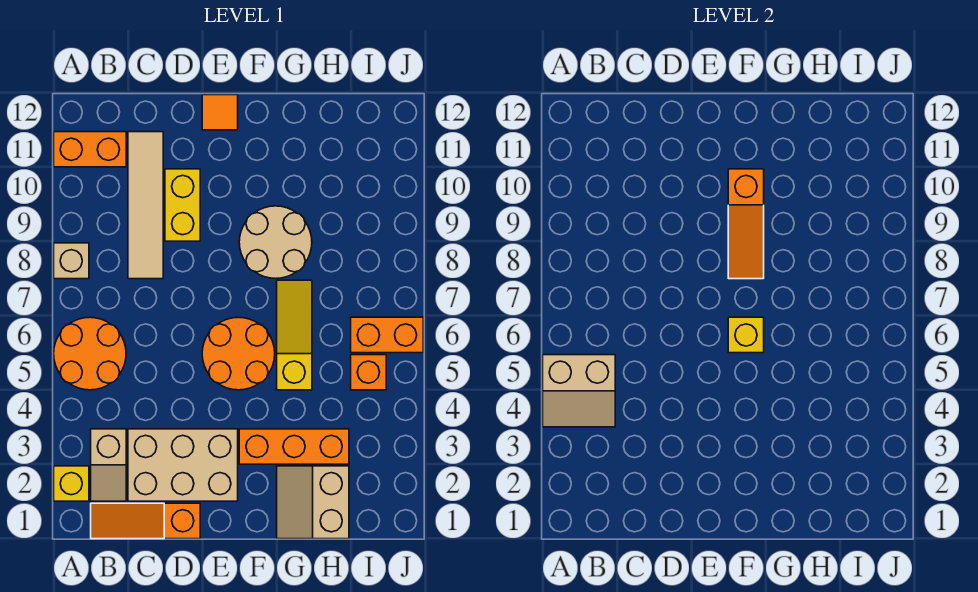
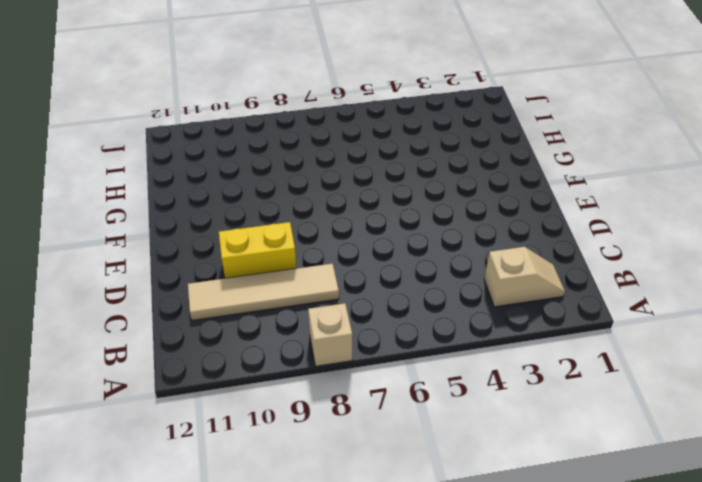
none -> yellow 1x1 brick [54,466,89,501]
none -> orange 2x2 round brick [54,317,126,390]
none -> orange 1x2 brick [54,132,126,167]

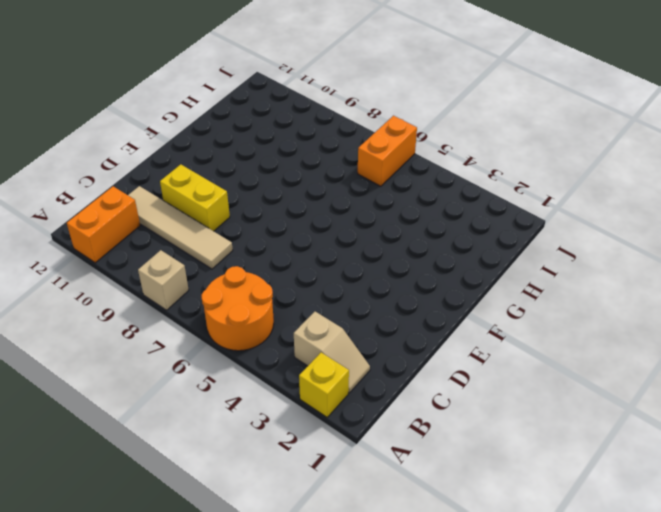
none -> orange 1x3 slope [91,503,200,539]
none -> tan 2x3 brick [128,429,238,501]
none -> orange 2x2 round brick [202,317,275,390]

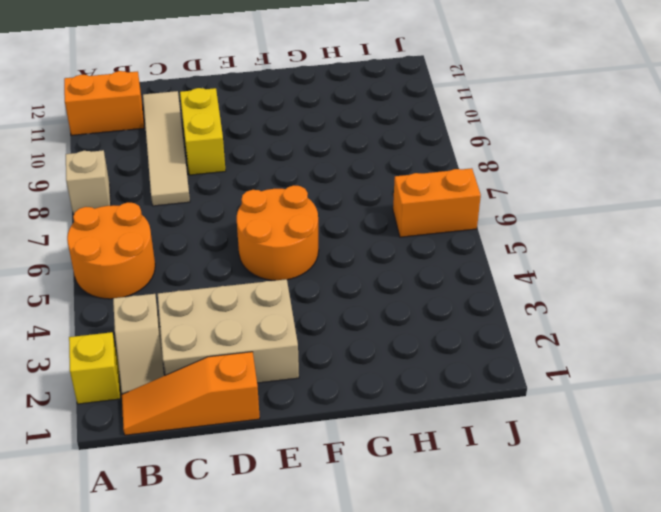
none -> orange 1x1 tile [202,95,238,130]
none -> orange 1x3 brick [239,429,349,464]
none -> tan 2x2 round brick [239,206,312,279]

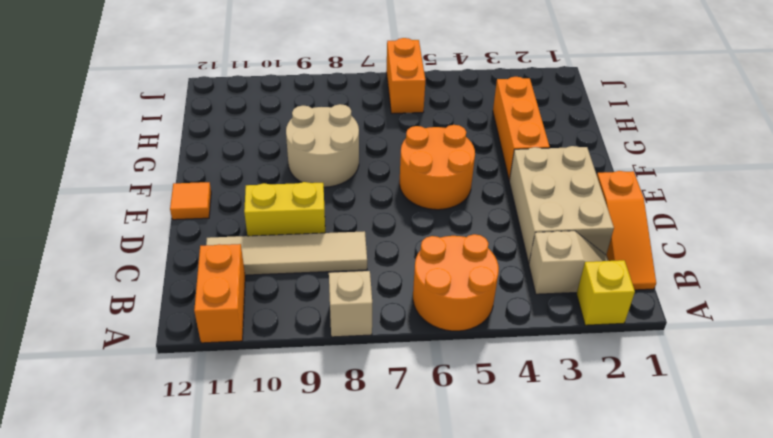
none -> tan 2x2 slope [277,466,349,539]
none -> yellow 1x3 slope [277,280,312,390]
none -> orange 1x1 brick [351,355,386,390]

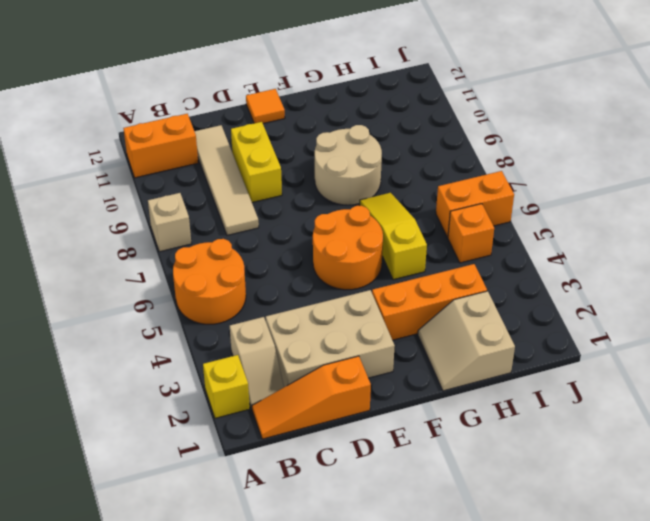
none -> tan 2x2 slope [543,355,615,427]
none -> yellow 1x1 brick [728,317,764,353]
none -> orange 1x3 slope [728,169,764,279]

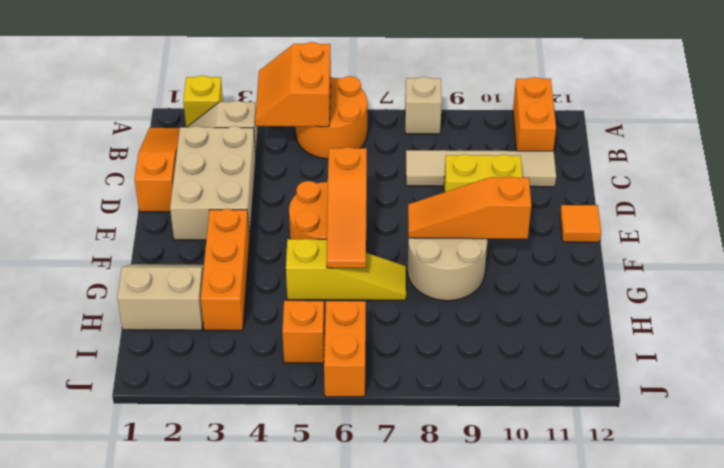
orange 2x2 slope [255,42,331,127] -> tan 2x2 slope [543,355,615,427]
orange 1x3 slope [327,147,367,268] -> yellow 1x1 brick [728,317,764,353]

